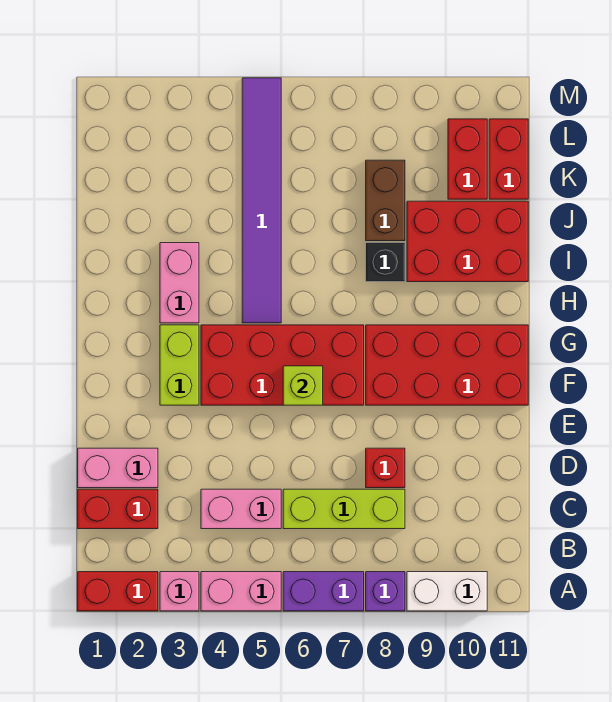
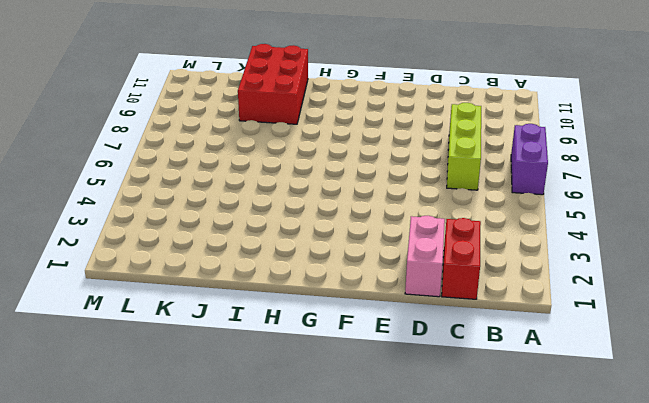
none -> red 1x2 brick [78,572,158,611]
none -> pink 1x1 brick [160,572,199,611]
none -> pink 1x2 brick [201,572,281,611]

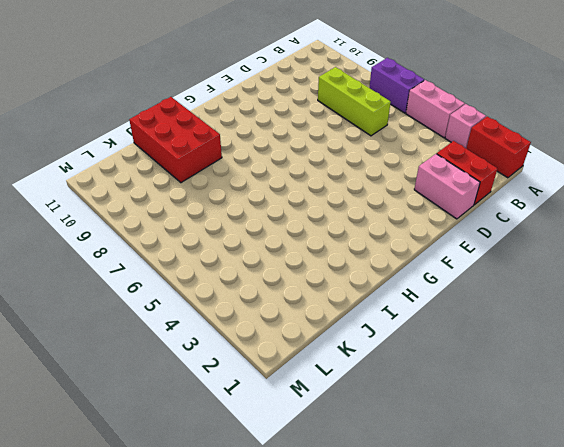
none -> purple 1x1 brick [366,572,405,611]
none -> white 1x2 brick [407,572,487,611]
none -> pink 1x2 brick [201,489,281,529]

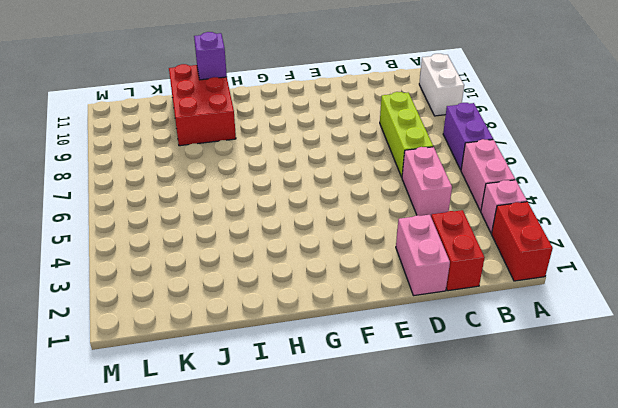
purple 1x1 brick [194,32,227,80] -> purple 1x1 brick moved to [366,572,405,611]
none -> red 1x1 brick [366,448,405,488]
none -> lime 1x2 brick [160,325,199,405]
none -> red 2x4 brick [201,325,364,405]

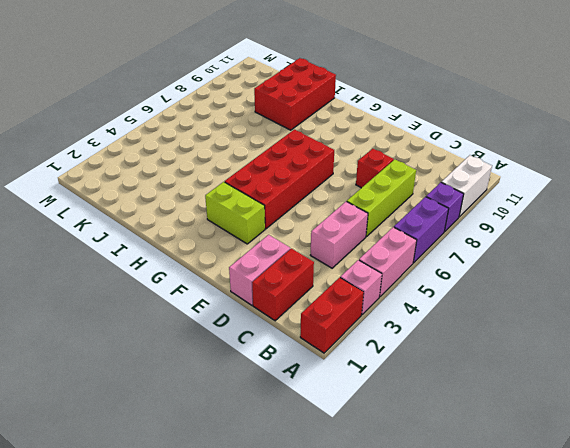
none -> red 2x4 brick [366,325,528,405]
none -> pink 1x2 brick [160,243,199,323]
none -> purple 1x6 tile [242,78,281,323]

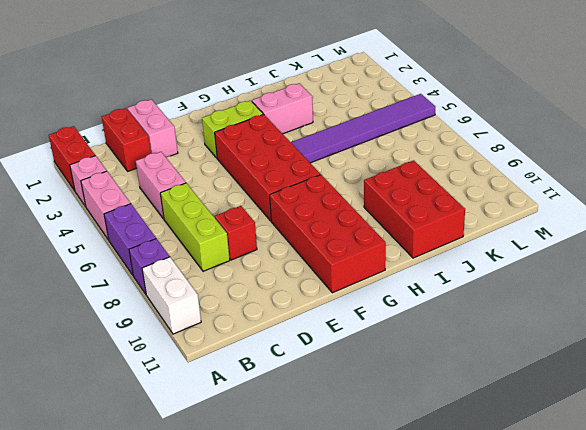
none -> black 1x1 brick [366,243,405,282]
none -> brown 1x2 brick [366,160,405,241]
none -> red 1x2 brick [448,119,487,199]

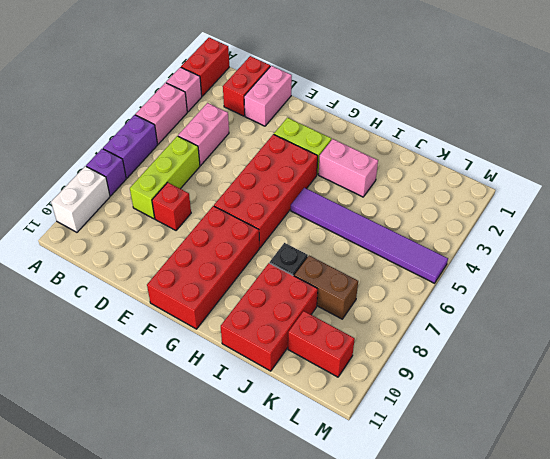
none -> red 1x2 brick [489,119,528,199]
none -> lime 1x1 brick [283,366,323,405]

